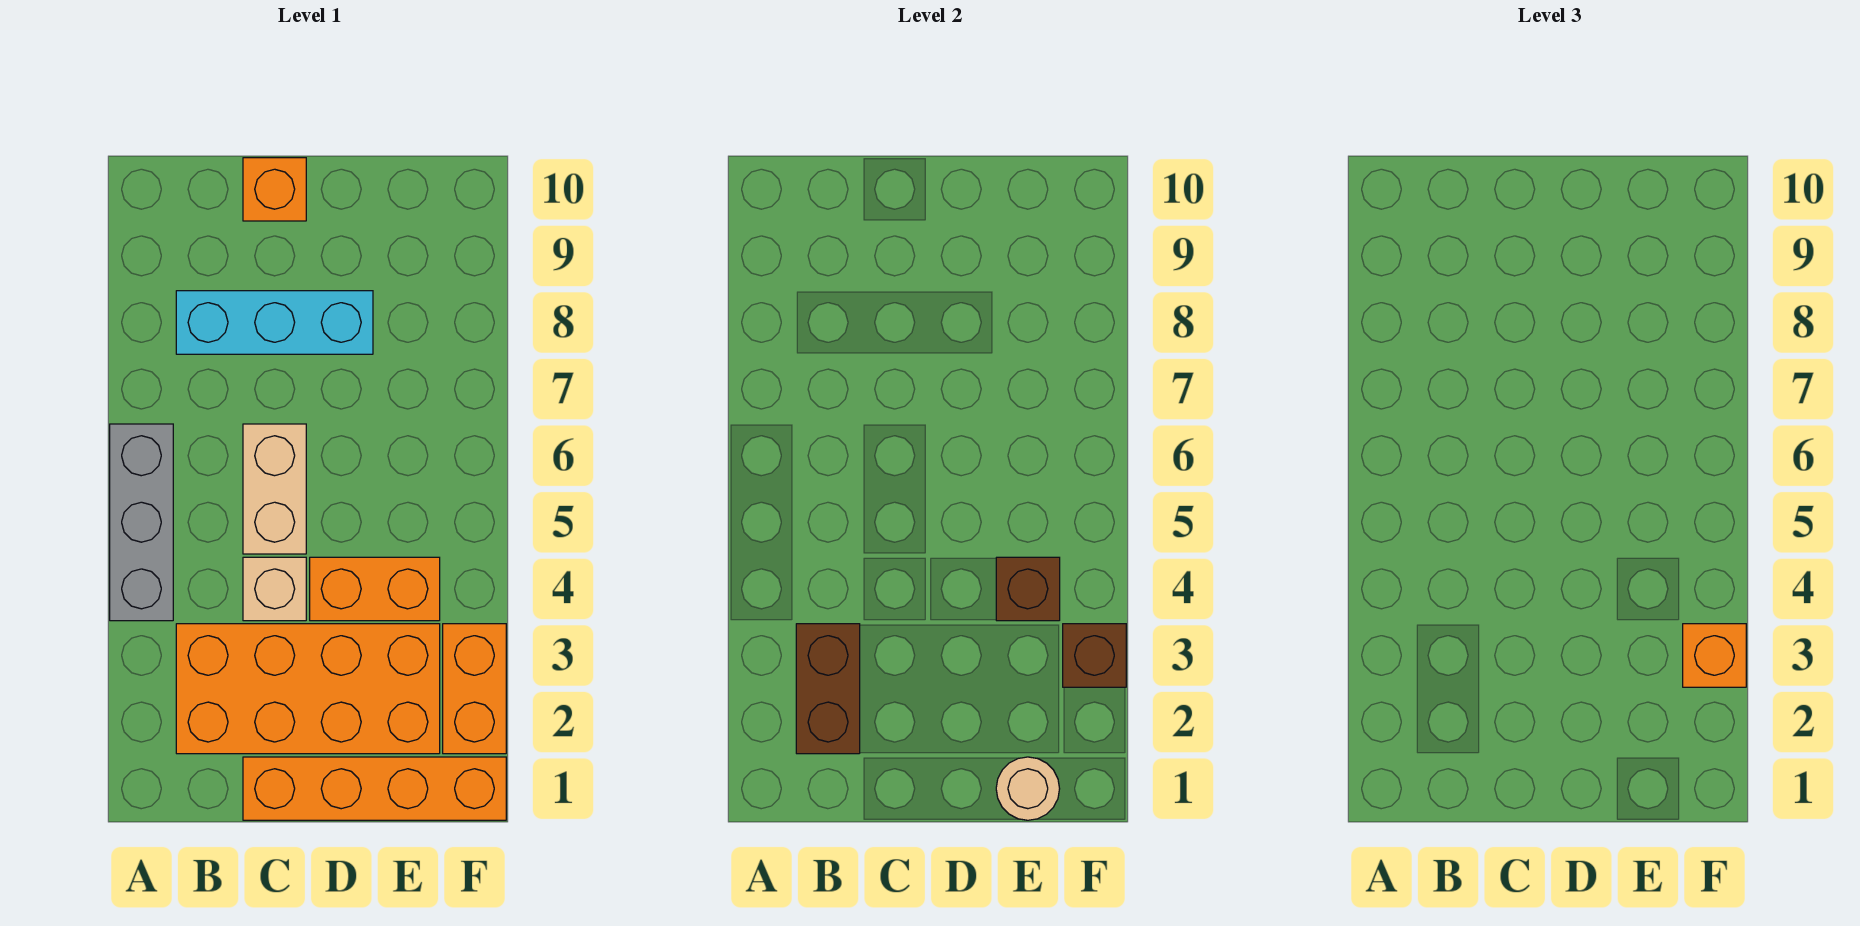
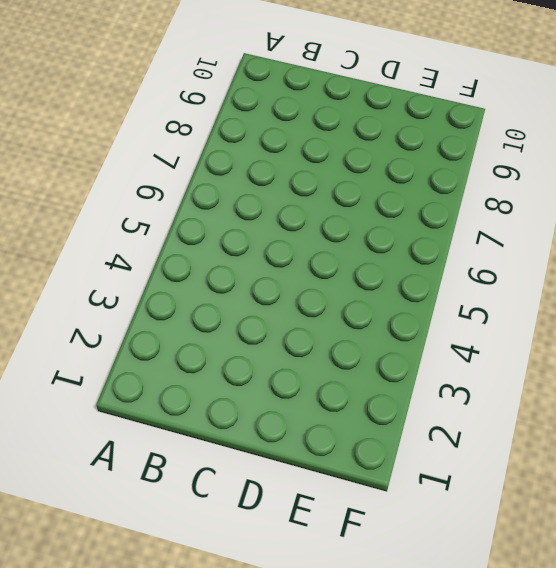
none -> grey 1x3 brick [110,424,173,621]
none -> orange 2x4 brick [176,624,440,754]
none -> cyan 1x3 brick [176,291,373,354]

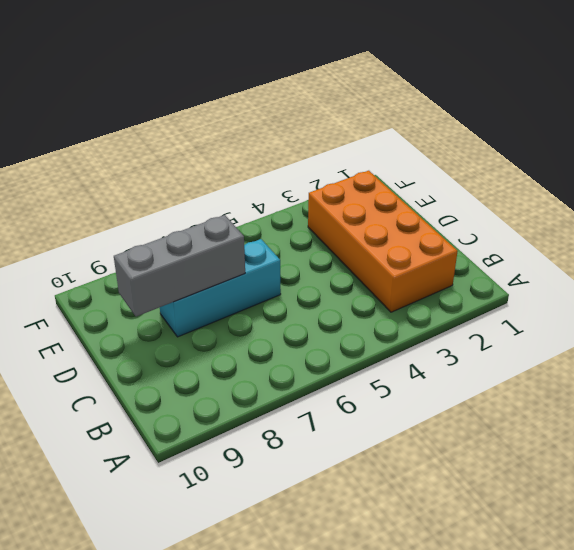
cyan 1x3 brick [160,239,281,337] -> cyan 1x3 brick turned to [176,291,373,354]
grey 1x3 brick [114,215,245,317] -> grey 1x3 brick moved to [110,424,173,621]
none -> orange 1x4 brick [243,757,506,820]
none -> tan 1x1 brick [243,557,306,621]
none -> tan 1x2 brick [243,424,306,554]

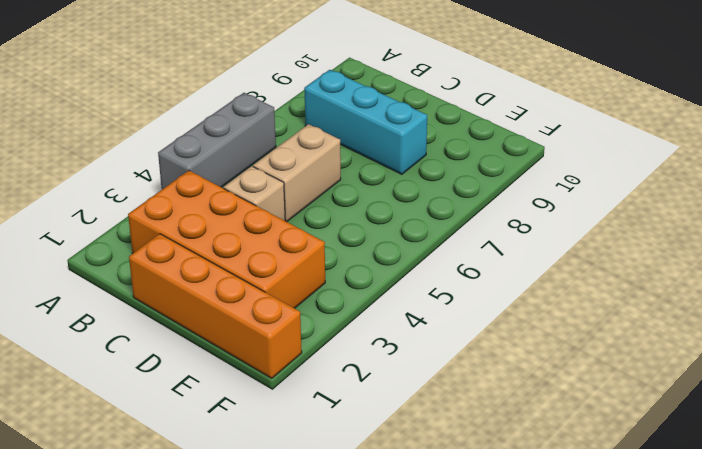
none -> orange 1x1 brick [243,158,306,221]
none -> orange 1x2 brick [310,557,440,621]
none -> orange 1x2 brick [443,624,506,754]

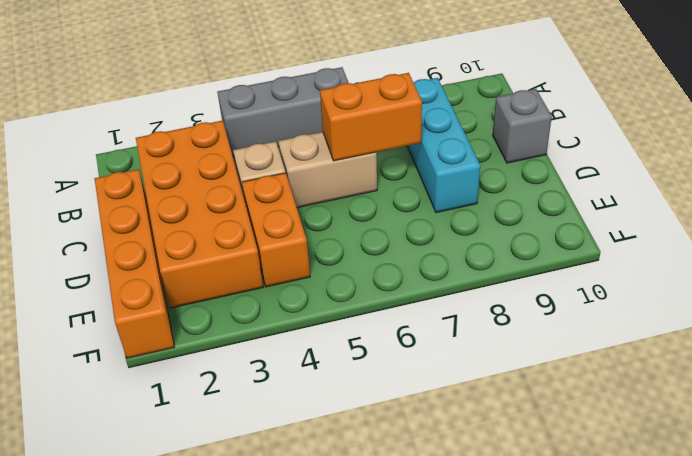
orange 1x2 brick [320,73,422,161] -> orange 1x2 brick moved to [443,624,506,754]
grey 1x1 brick [493,89,552,163] -> orange 1x1 brick [243,158,306,221]
none -> brown 1x2 brick [796,624,860,754]
none -> tan 1x1 round brick [996,757,1060,820]
none -> brown 1x1 brick [996,557,1060,621]

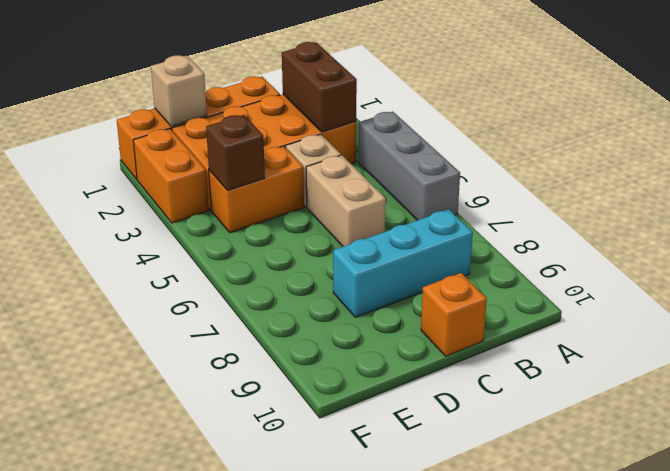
tan 1x1 brick [151,55,207,126] -> tan 1x1 round brick [996,757,1060,820]
none -> brown 1x1 brick [1063,624,1126,687]
none -> orange 1x1 brick [1683,624,1746,687]

